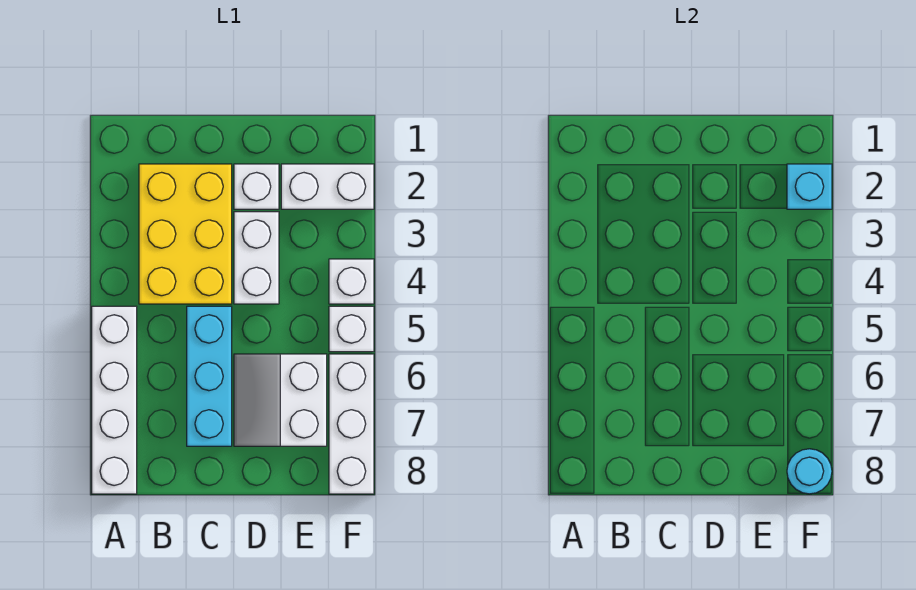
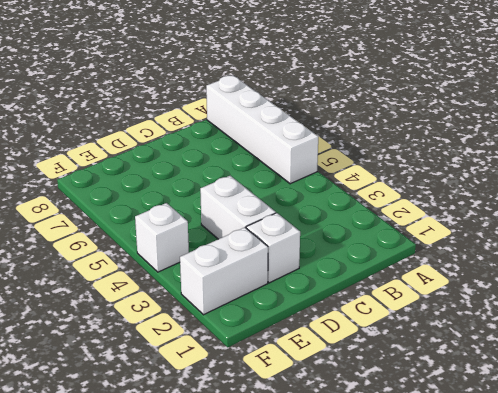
none -> yellow 2x3 brick [139,164,232,304]
none -> cyan 1x3 brick [187,306,232,446]
none -> white 2x2 slope [234,354,327,446]

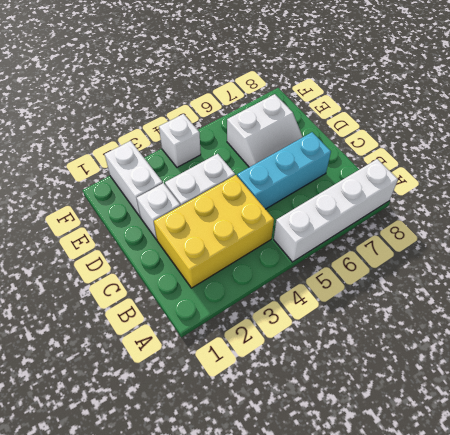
none -> white 1x1 brick [329,306,374,352]
none -> white 1x3 brick [329,354,374,494]
none -> cyan 1x1 brick [787,164,832,209]

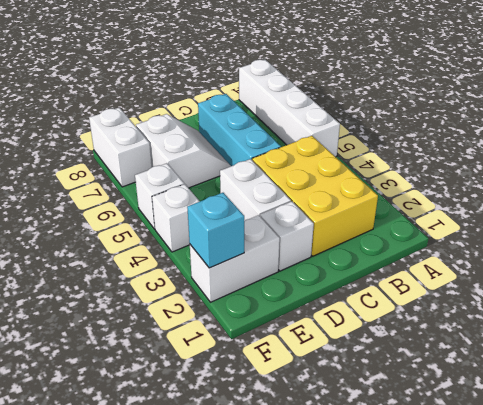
white 1x2 brick [89,108,152,187] -> white 1x3 brick [329,354,374,494]
none -> cyan 1x1 round brick [787,449,832,494]

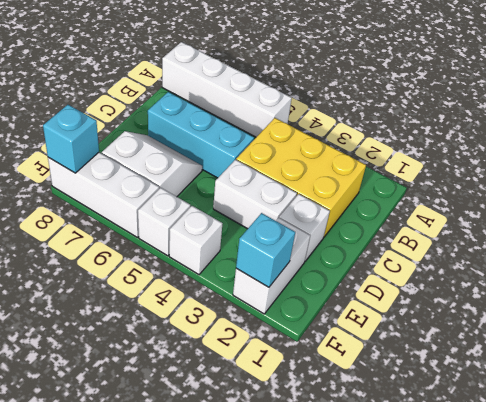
cyan 1x1 brick [43,105,99,173] -> cyan 1x1 round brick [787,449,832,494]

